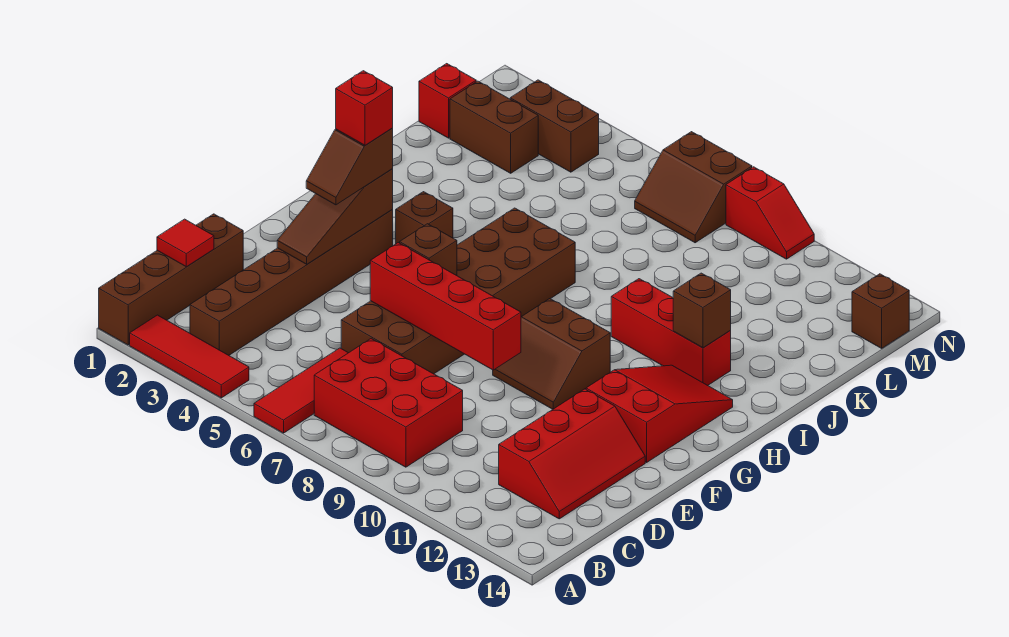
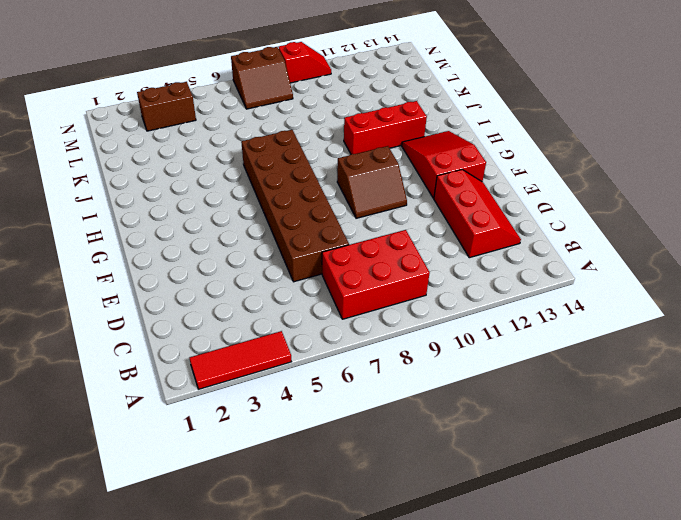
none -> brown 1x4 brick [99,214,243,345]
none -> red 1x3 tile [254,348,348,433]
none -> brown 1x6 brick [190,209,393,355]

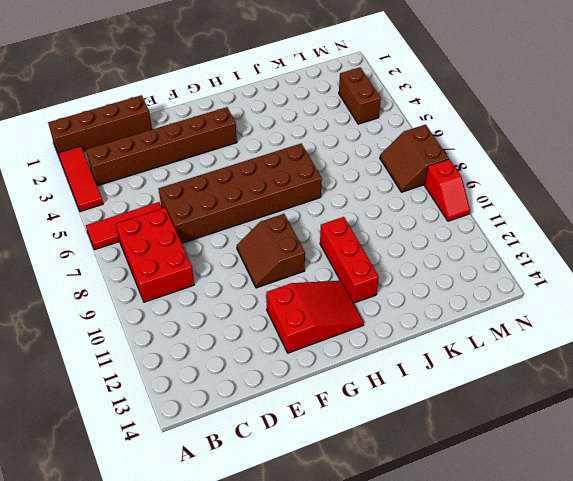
none -> red 2x3 slope [499,389,645,519]
none -> brown 1x1 brick [396,192,453,244]
none -> red 1x1 brick [419,64,476,138]

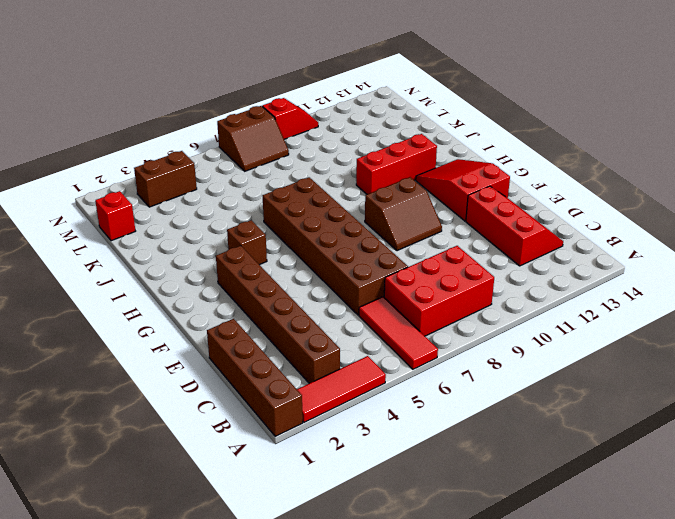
none -> brown 1x2 brick [450,81,538,173]
none -> brown 1x1 brick [852,274,909,348]
none -> red 1x1 tile [157,219,214,267]

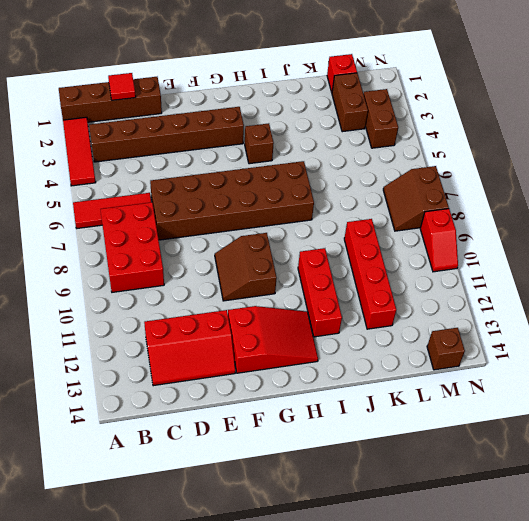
red 1x4 brick [344,219,396,329] -> red 1x4 brick moved to [370,243,521,370]
none -> brown 1x3 slope [277,169,393,264]
none -> brown 1x1 brick [400,224,457,276]
none -> brown 1x1 brick [673,273,731,348]

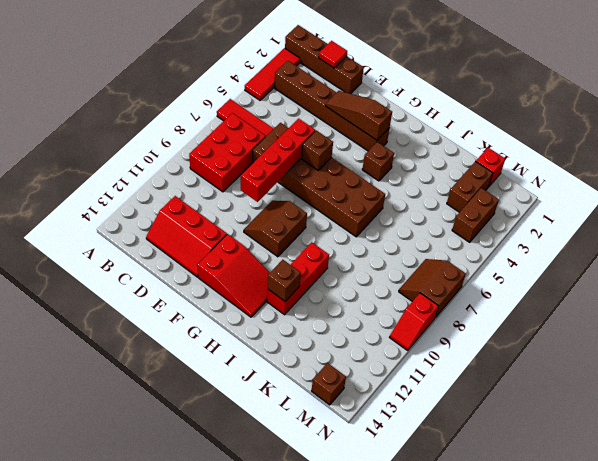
none -> brown 1x2 slope [306,128,393,205]
none -> red 1x1 brick [336,71,393,145]

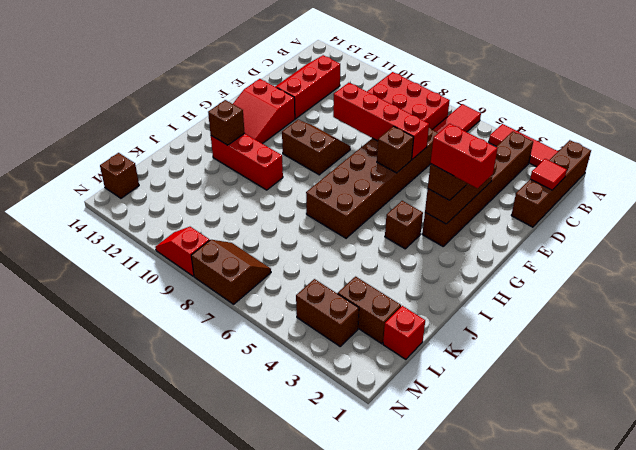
red 1x2 brick [431,124,498,188] -> red 1x1 brick [336,71,393,145]

